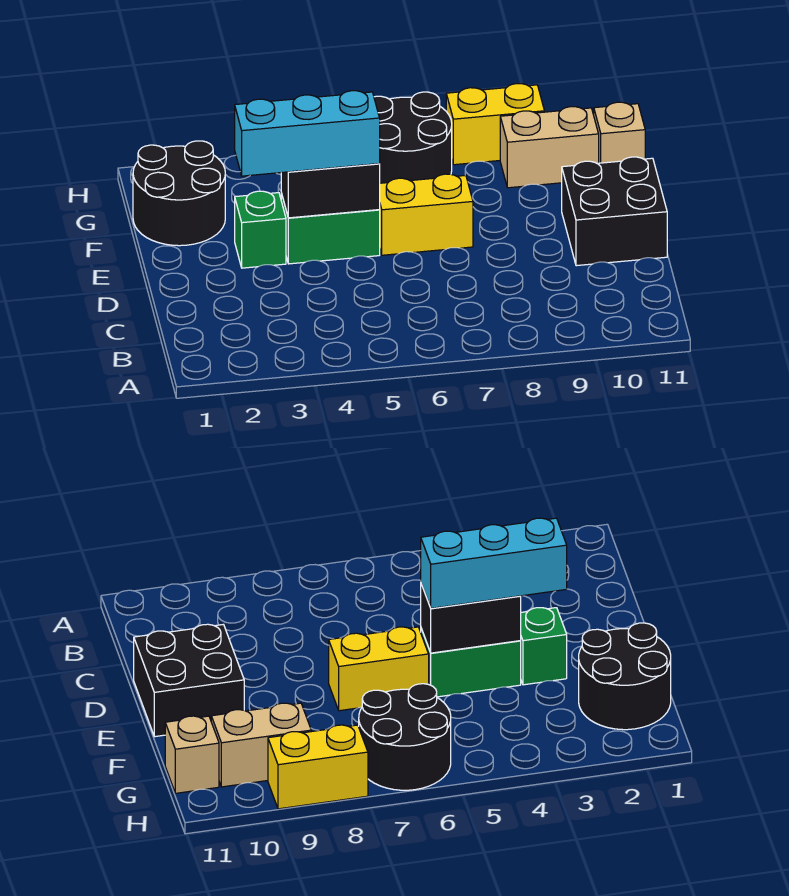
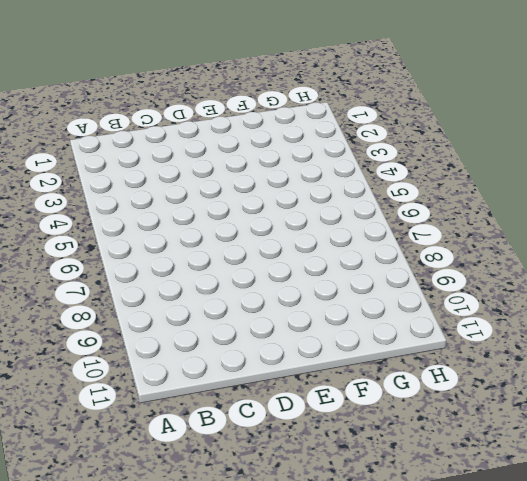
none -> black 2x2 brick [562,157,667,266]
none -> green 1x1 brick [235,191,286,268]

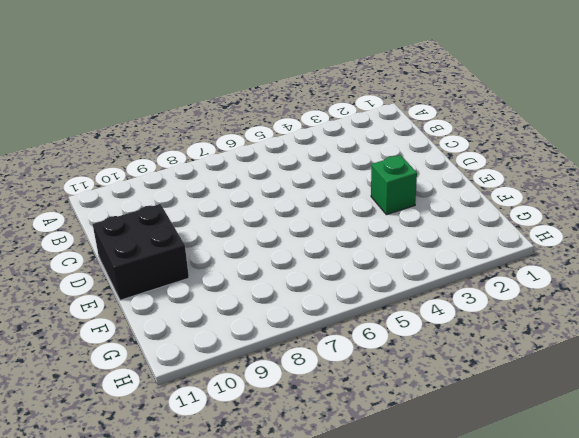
none -> green 1x2 brick [281,193,380,264]
none -> yellow 1x2 brick [380,174,473,255]

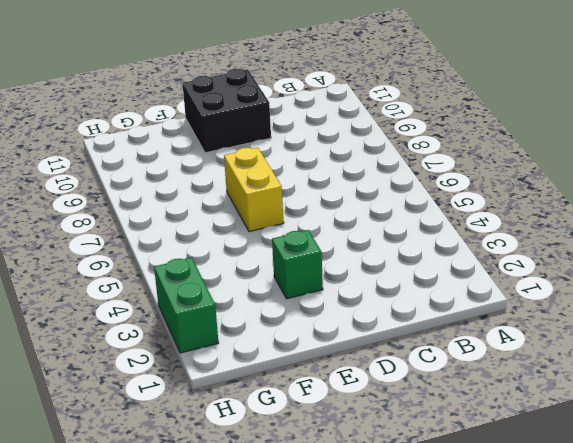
green 1x2 brick [154,258,219,353] -> green 1x2 brick moved to [281,193,380,264]
none -> black 2x2 round brick [133,141,225,246]
none -> black 2x2 round brick [374,92,452,183]

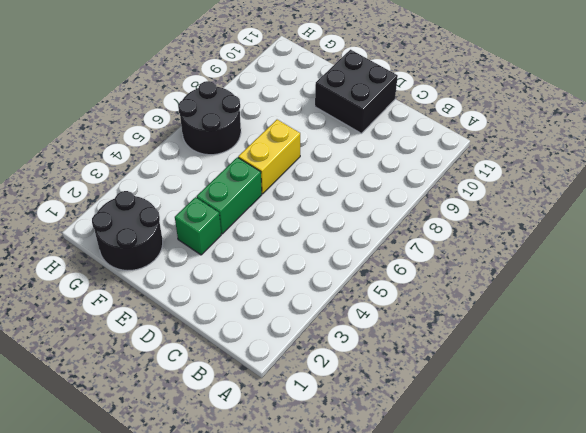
none -> tan 1x2 brick [500,107,599,188]
none -> tan 1x1 brick [594,102,645,163]

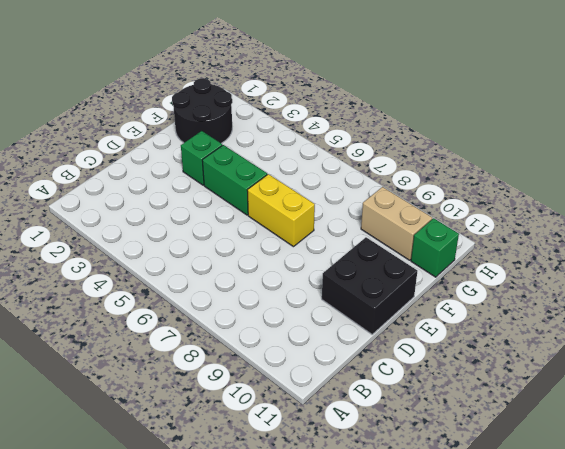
green 1x1 brick [411,218,459,277] -> tan 1x1 brick [594,102,645,163]
none -> black 2x2 round brick [374,92,452,183]
none -> yellow 1x2 brick [446,84,544,165]

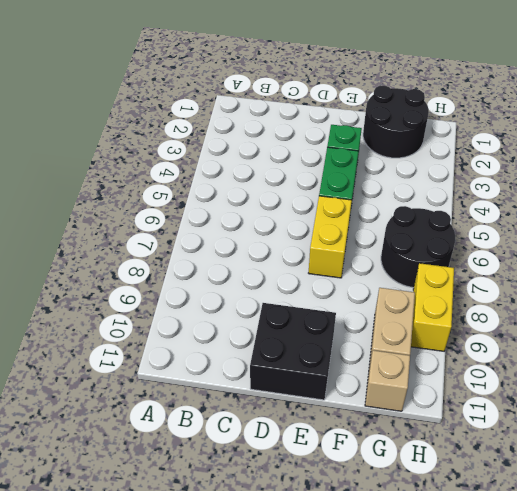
none -> black 1x2 brick [281,164,380,218]
none -> cyan 1x3 brick [235,91,380,176]

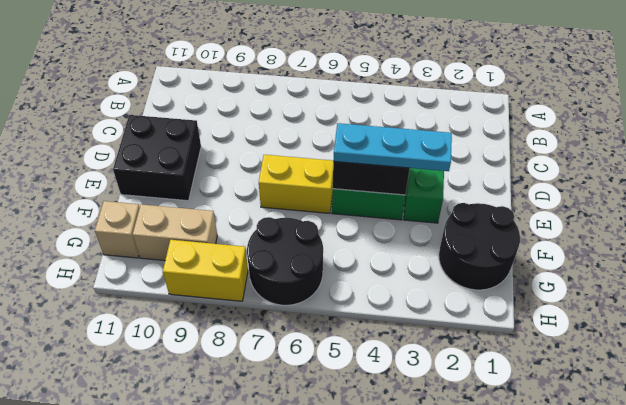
cyan 1x3 plate [333,123,452,171] -> cyan 1x3 brick [235,91,380,176]

